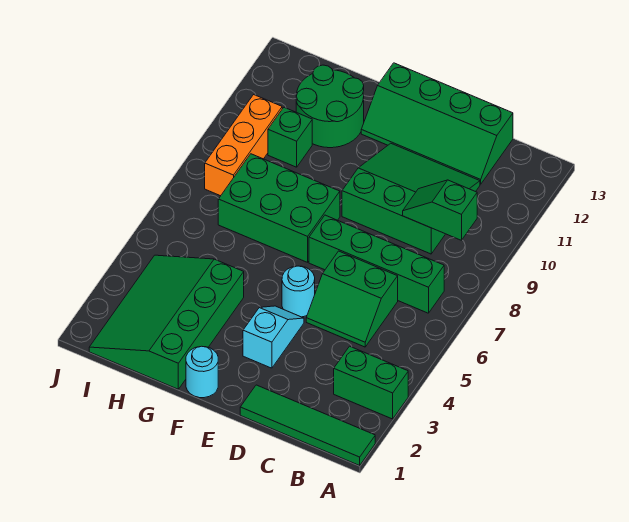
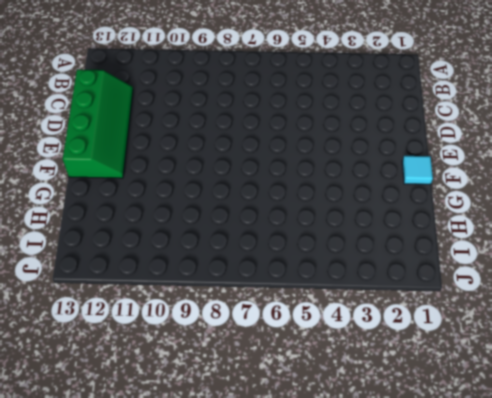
cyan 1x1 tile [402,156,433,184] -> cyan 1x1 round brick [186,346,218,398]
none -> green 1x4 tile [240,385,375,465]
none -> green 1x2 brick [334,346,408,419]
none -> green 1x4 brick [309,215,444,313]

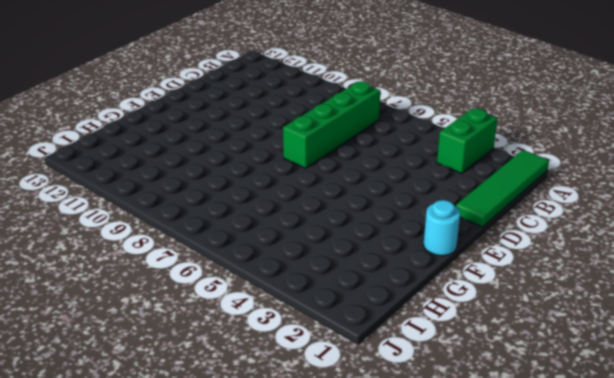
none -> green 2x2 slope [306,251,398,347]
none -> green 3x3 slope [342,143,480,254]
none -> green 2x4 slope [361,63,513,184]

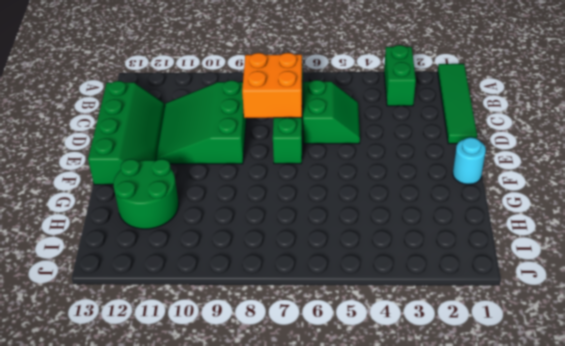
orange 2x2 brick [242,53,302,118] -> none
none -> cyan 1x2 slope [243,306,304,368]
none -> cyan 1x1 round brick [282,266,315,317]
none -> green 2x3 brick [218,154,340,262]

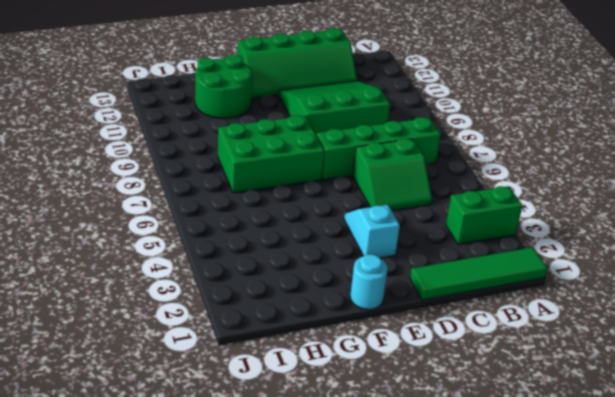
none -> cyan 1x1 round brick [282,266,315,317]
none -> green 3x4 slope [89,255,244,389]
none -> green 1x1 brick [268,107,312,167]

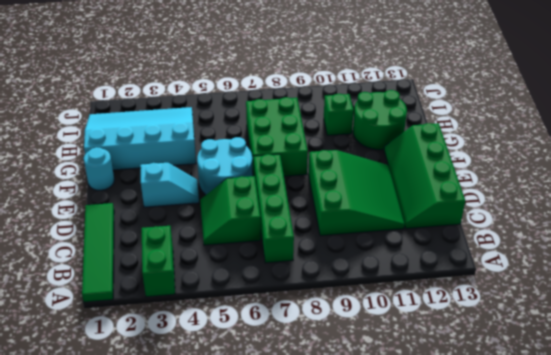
cyan 2x2 round brick [197,137,253,195] -> cyan 1x1 round brick [282,266,315,317]
cyan 3x4 slope [84,107,196,170] -> green 3x4 slope [89,255,244,389]
none -> orange 1x3 brick [205,95,282,196]
none -> green 1x2 slope [403,180,477,240]

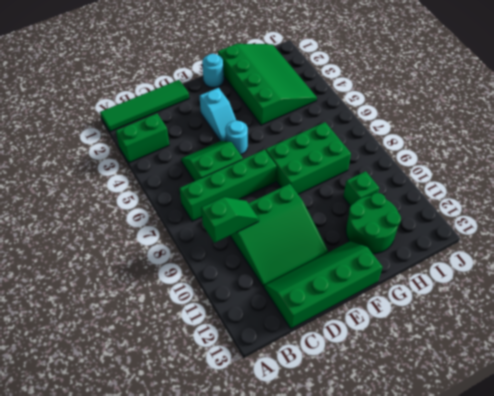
none -> orange 1x3 brick [205,95,282,196]

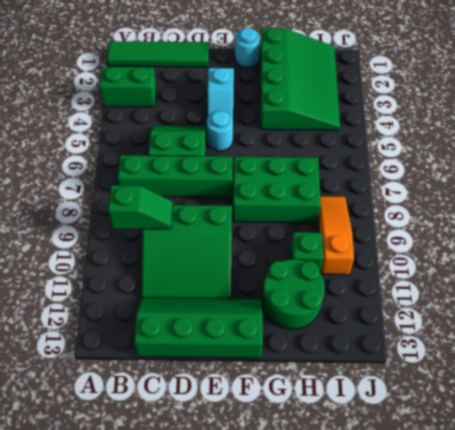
orange 1x3 slope [318,196,354,275] -> orange 1x3 brick [205,95,282,196]

